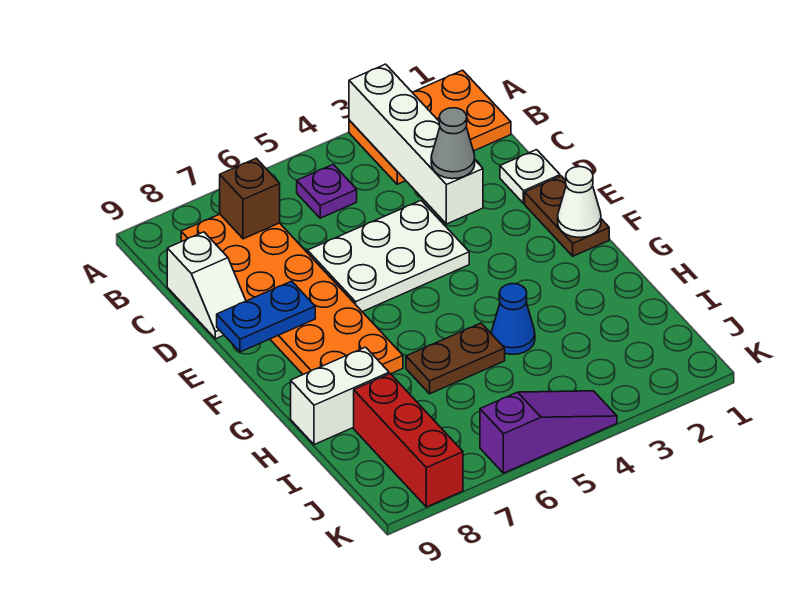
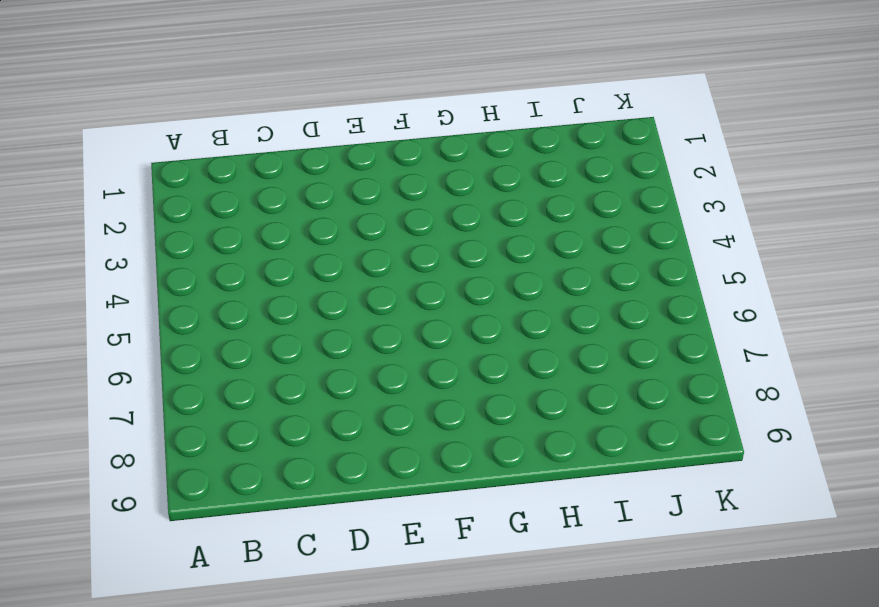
none -> orange 2x3 plate [349,70,511,184]
none -> purple 1x1 plate [297,164,357,218]
none -> orange 2x6 plate [181,214,403,374]

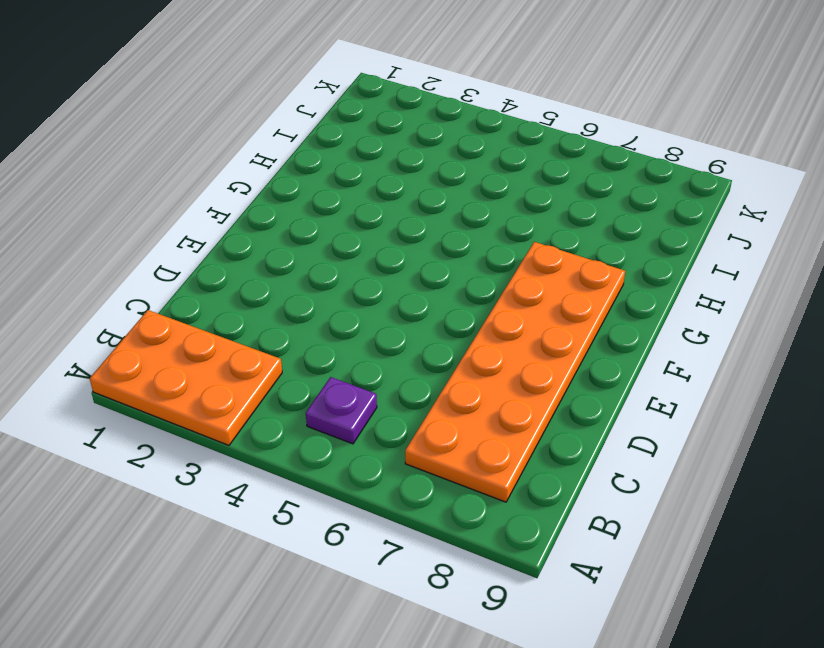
none -> white 1x2 slope [167,232,246,339]
none -> white 1x1 plate [500,150,560,203]
none -> white 2x3 plate [307,201,469,312]

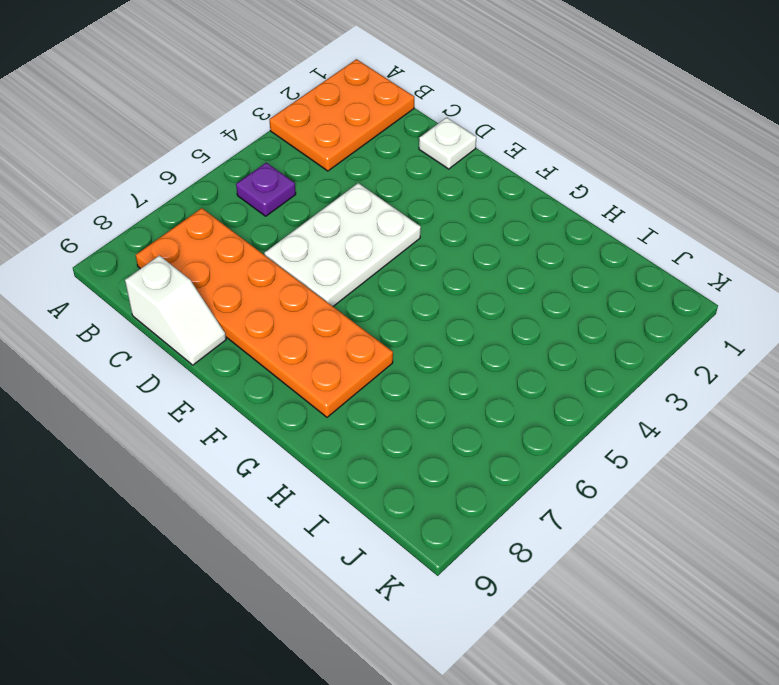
none -> brown 1x2 plate [525,176,609,256]
none -> blue 1x1 cone [491,284,535,354]
none -> brown 1x2 plate [406,323,505,394]

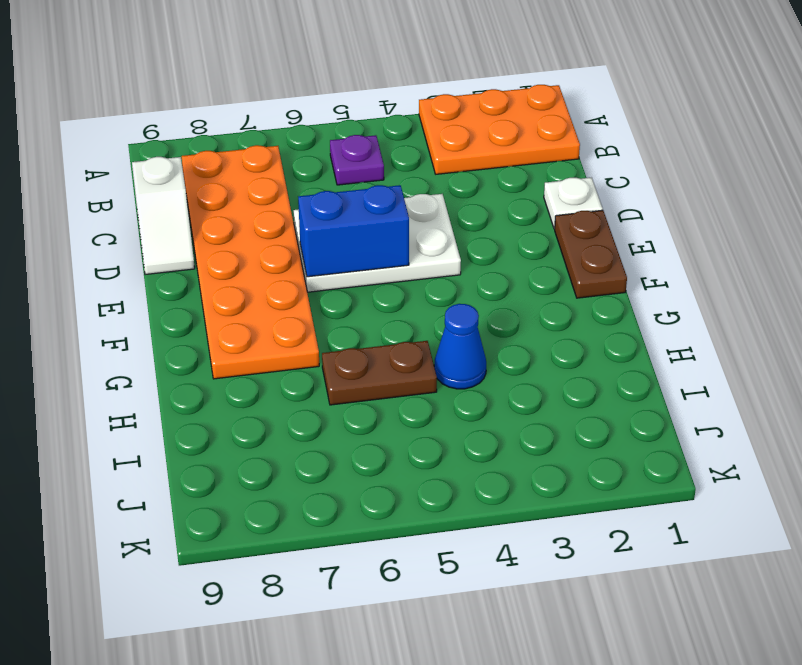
blue 1x2 brick [298,185,409,277] -> none
none -> white 1x2 brick [291,347,389,445]
none -> red 1x3 brick [354,374,463,507]
none -> purple 1x3 slope [480,391,617,473]

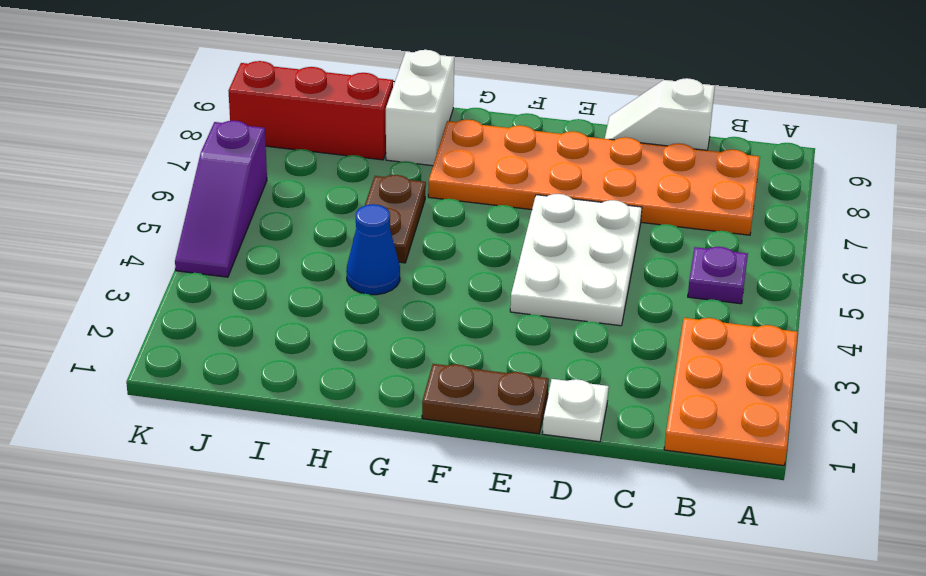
none -> white 1x4 brick [349,64,483,224]
none -> brown 1x1 brick [220,158,280,239]
none -> blue 1x2 plate [217,281,315,352]

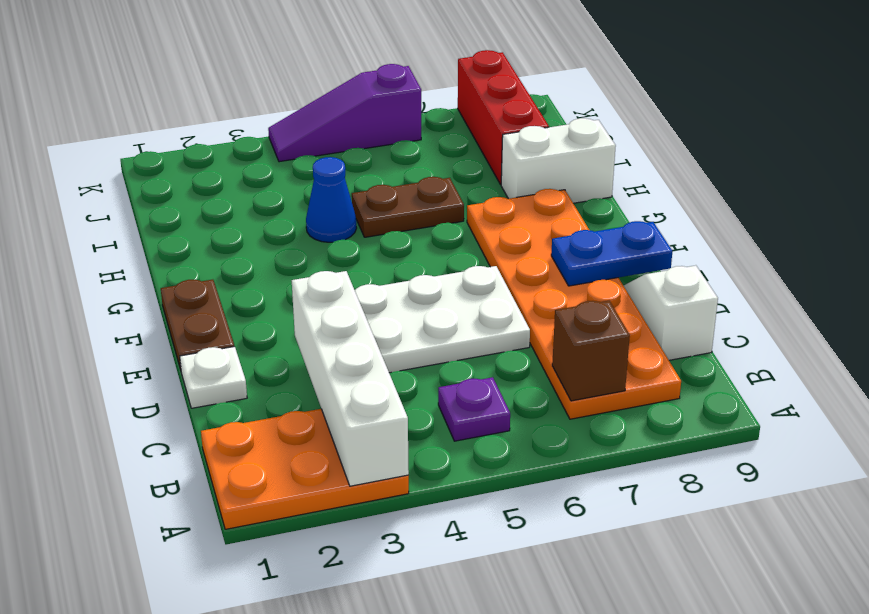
none -> white 1x1 cone [558,167,601,237]
none -> grey 1x1 cone [431,108,475,179]

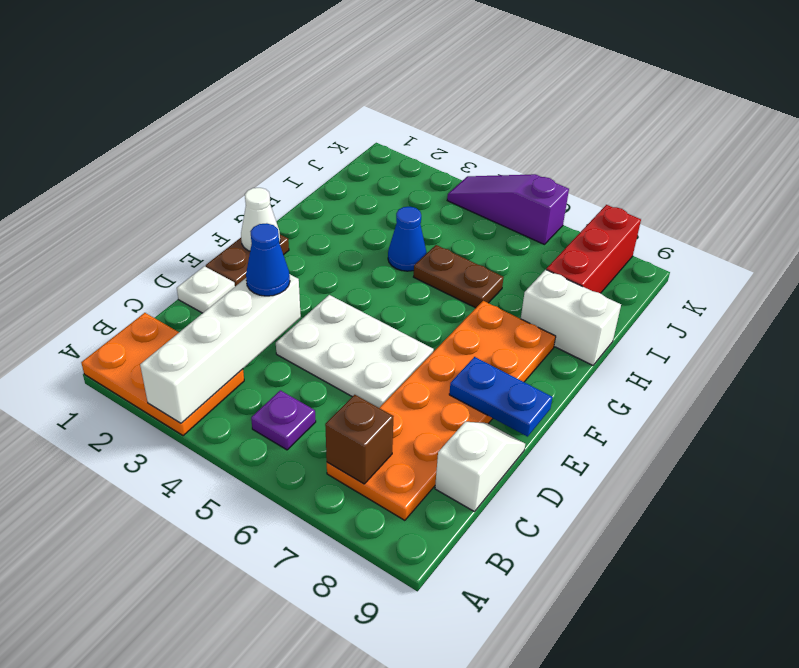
blue 1x1 cone [246,223,290,296] -> grey 1x1 cone [431,108,475,179]

